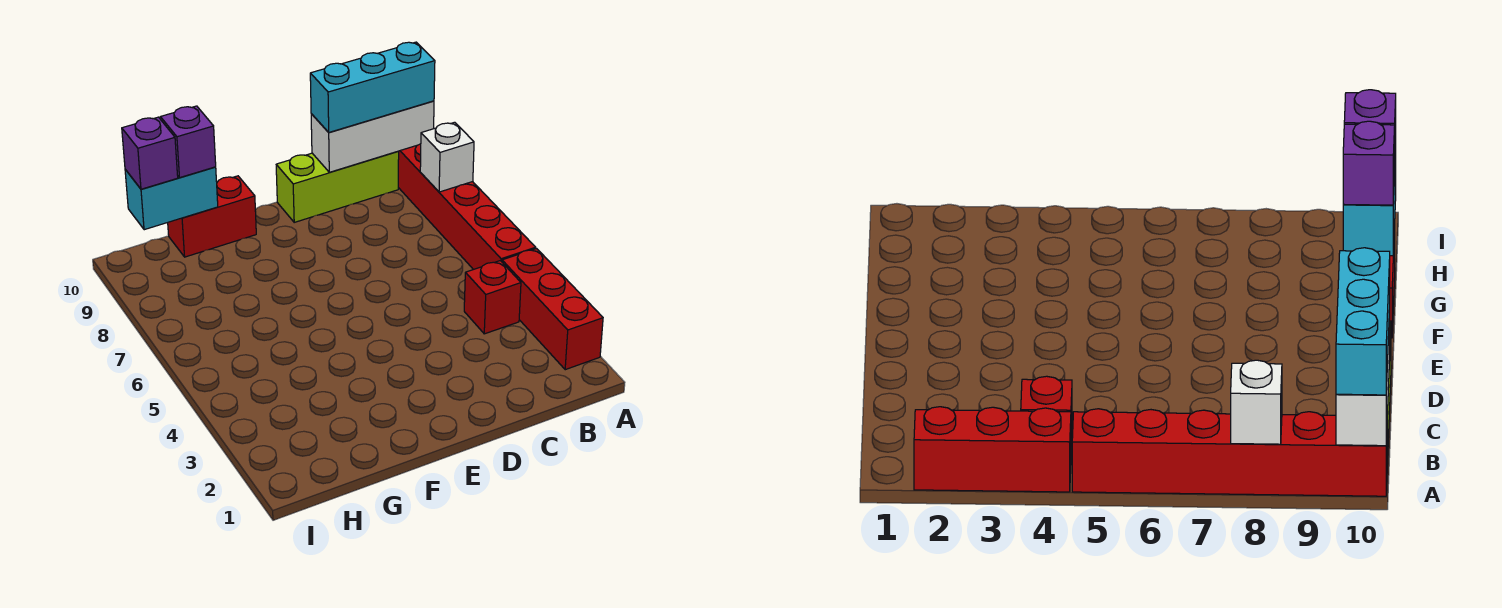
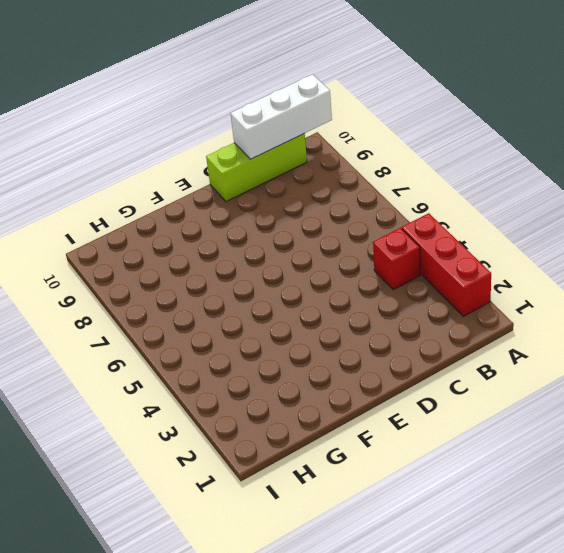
none -> red 1x6 brick [398,144,536,270]
none -> red 1x2 brick [168,176,256,257]

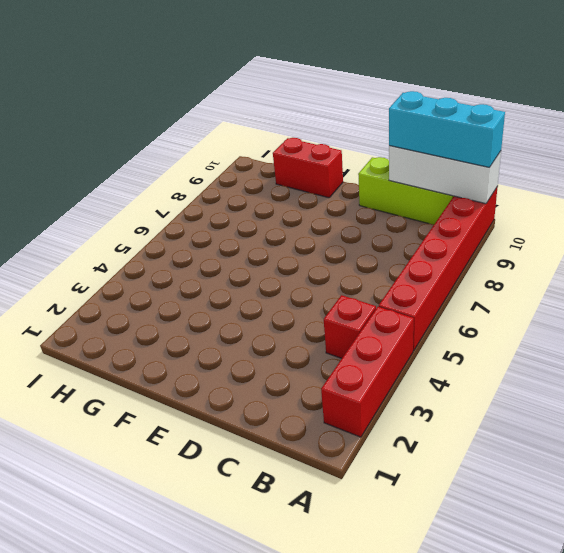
none -> white 1x1 brick [420,122,474,192]
none -> cyan 1x2 brick [125,167,218,230]

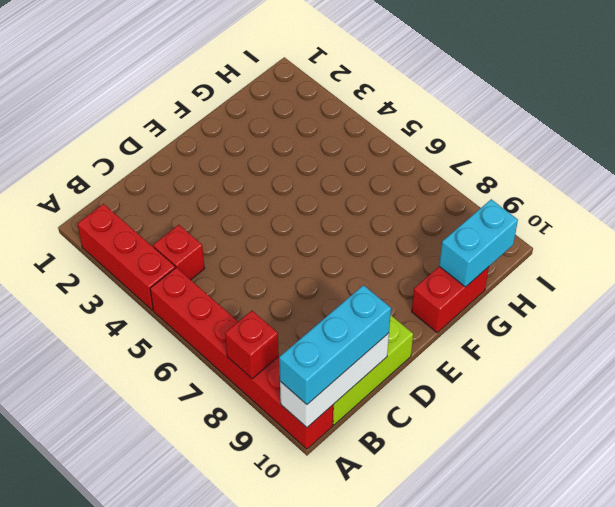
red 1x1 brick [225,311,279,379] -> white 1x1 brick [420,122,474,192]
none -> purple 1x1 brick [160,106,216,177]
none -> purple 1x1 brick [122,117,178,189]

